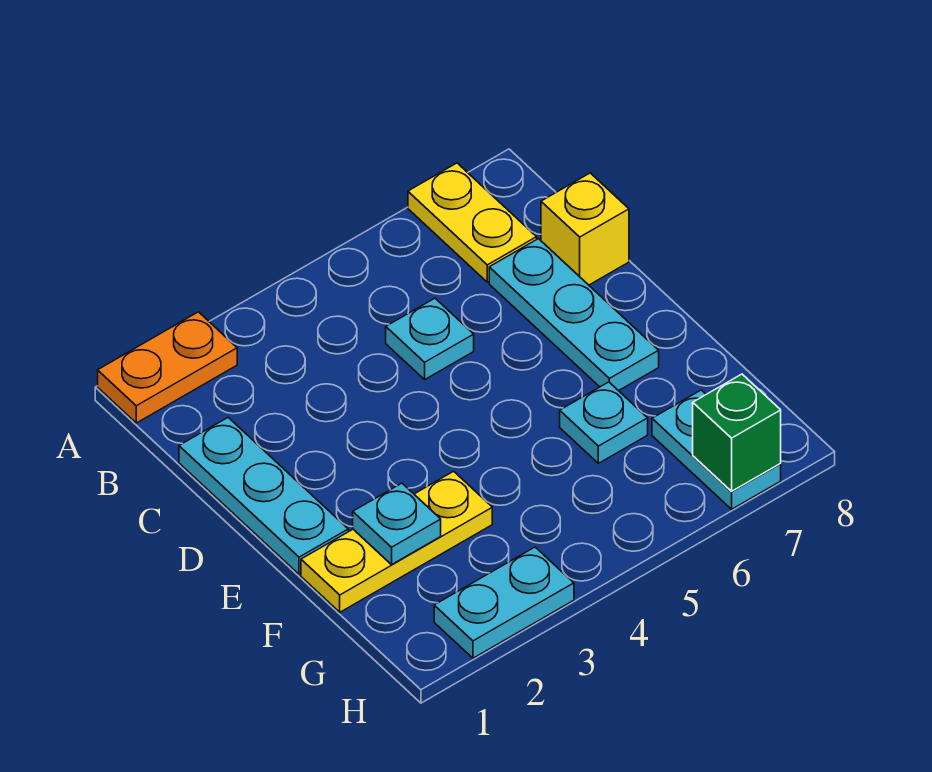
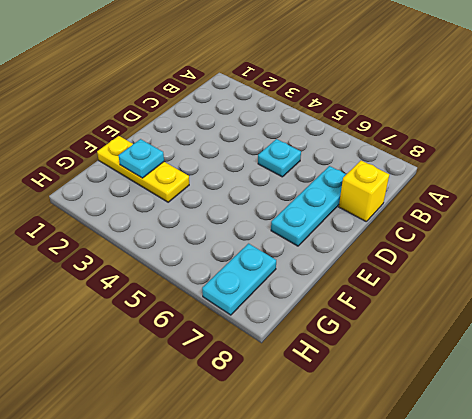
none -> orange 1x2 plate [98,312,237,423]
none -> yellow 1x2 plate [408,163,537,282]
none -> cyan 1x3 plate [179,418,348,574]

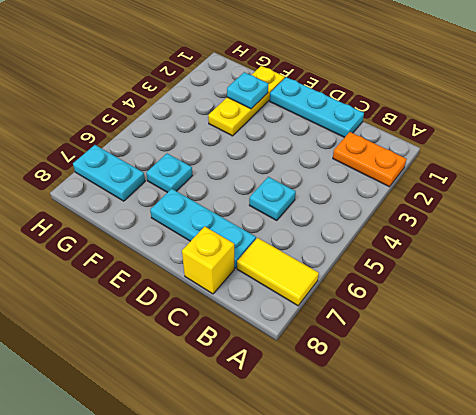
orange 1x2 plate [333,132,406,187] -> orange 1x2 plate turned to [98,312,237,423]
yellow 1x2 tile [237,238,319,306] -> yellow 1x2 plate [408,163,537,282]
none -> cyan 1x2 plate [434,547,574,658]
none -> green 1x1 brick [693,374,781,491]

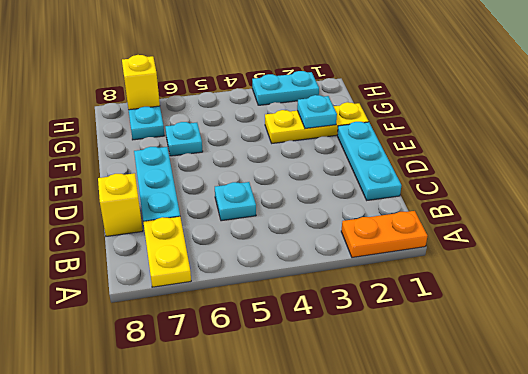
yellow 1x1 brick [122,55,160,110] -> green 1x1 brick [693,374,781,491]

